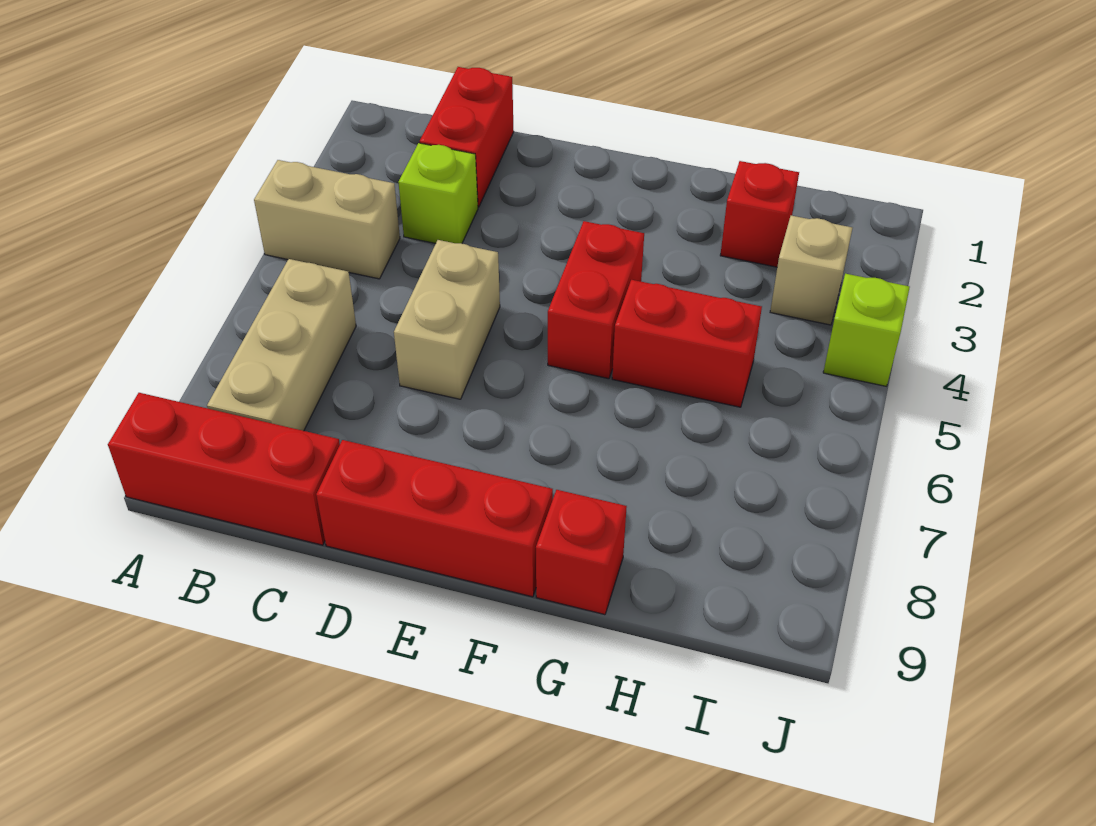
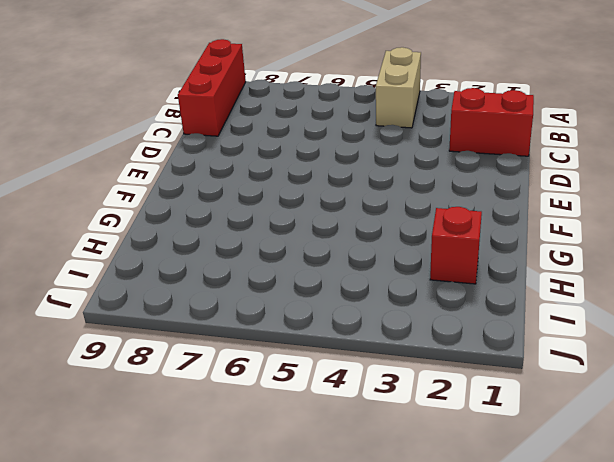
none -> tan 1x3 brick [207,259,356,431]
none -> lime 1x1 brick [398,143,478,243]
none -> tan 1x2 brick [394,240,500,399]

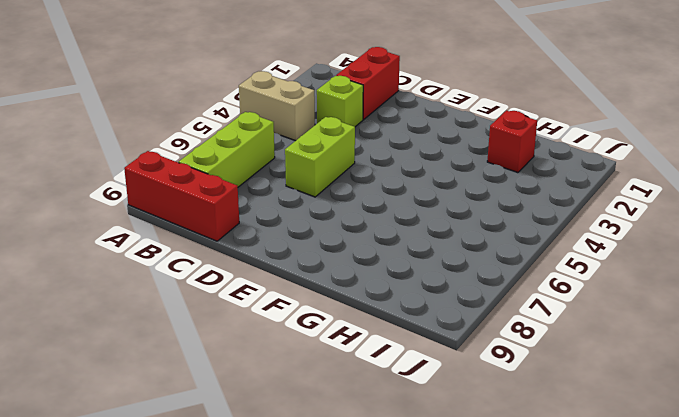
lime 1x3 brick [179,112,275,187] -> tan 1x3 brick [207,259,356,431]
lime 1x2 brick [285,117,355,197] -> tan 1x2 brick [394,240,500,399]
none -> red 1x3 brick [316,440,553,597]
none -> red 1x2 brick [548,221,644,379]
none -> red 1x2 brick [612,280,762,407]

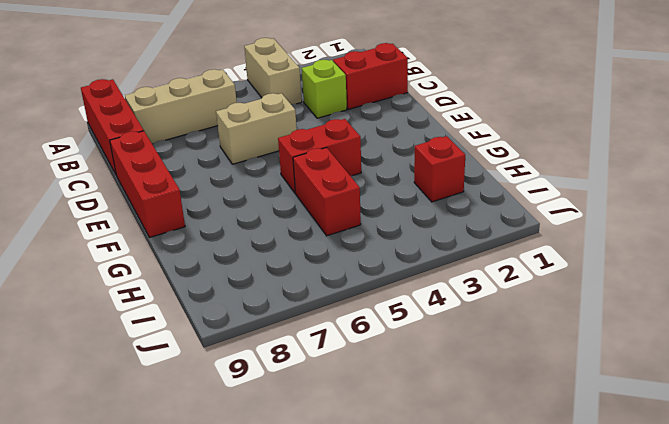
none -> red 1x1 brick [536,490,627,615]
none -> tan 1x1 brick [770,216,852,325]
none -> lime 1x1 brick [823,274,910,386]

